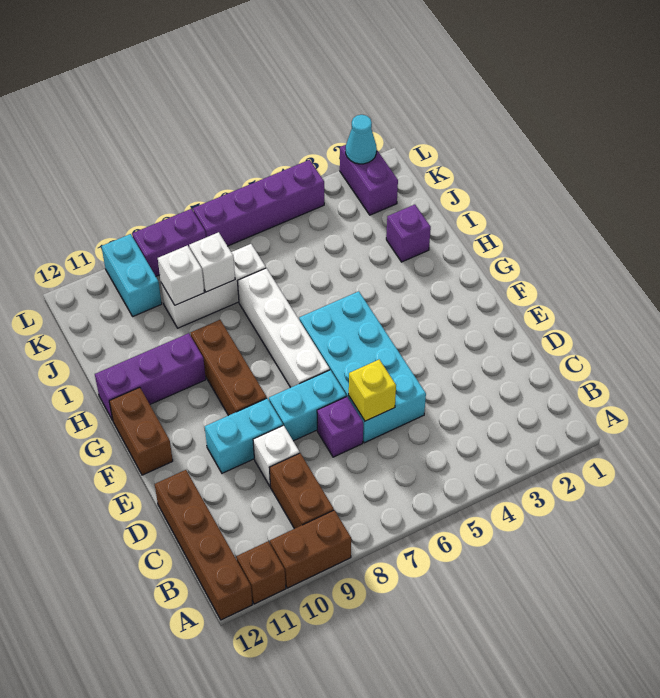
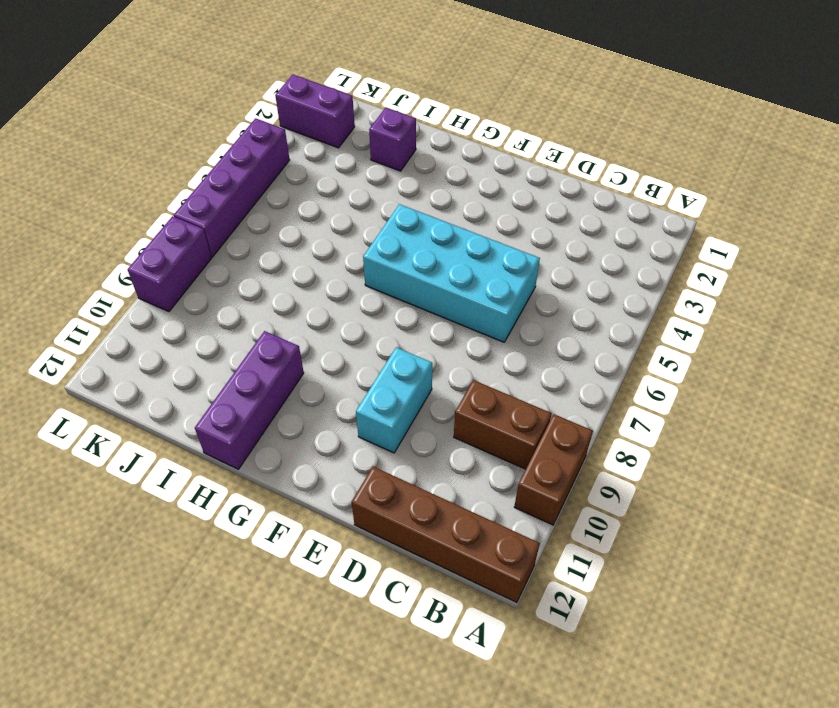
none -> brown 1x1 brick [237,541,286,604]
none -> purple 1x1 brick [317,397,363,457]
none -> white 1x1 brick [253,425,300,486]

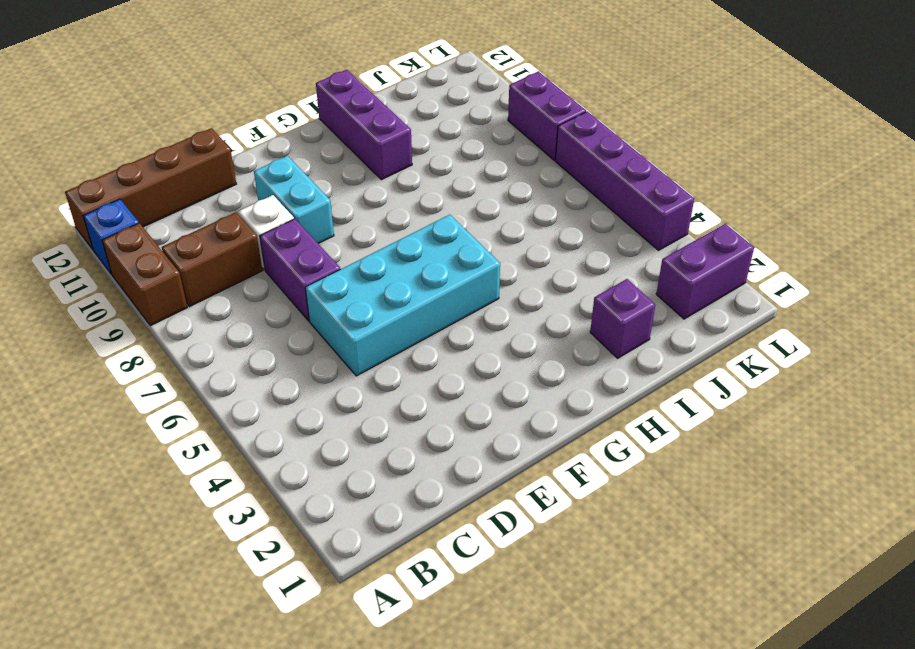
blue 1x1 brick [83,199,139,274] -> brown 1x1 brick [237,541,286,604]
purple 1x2 brick [260,219,340,321] -> purple 1x1 brick [317,397,363,457]
none -> cyan 1x2 brick [269,370,346,441]
none -> white 1x4 brick [238,268,330,388]
none -> brown 1x3 brick [190,320,267,415]

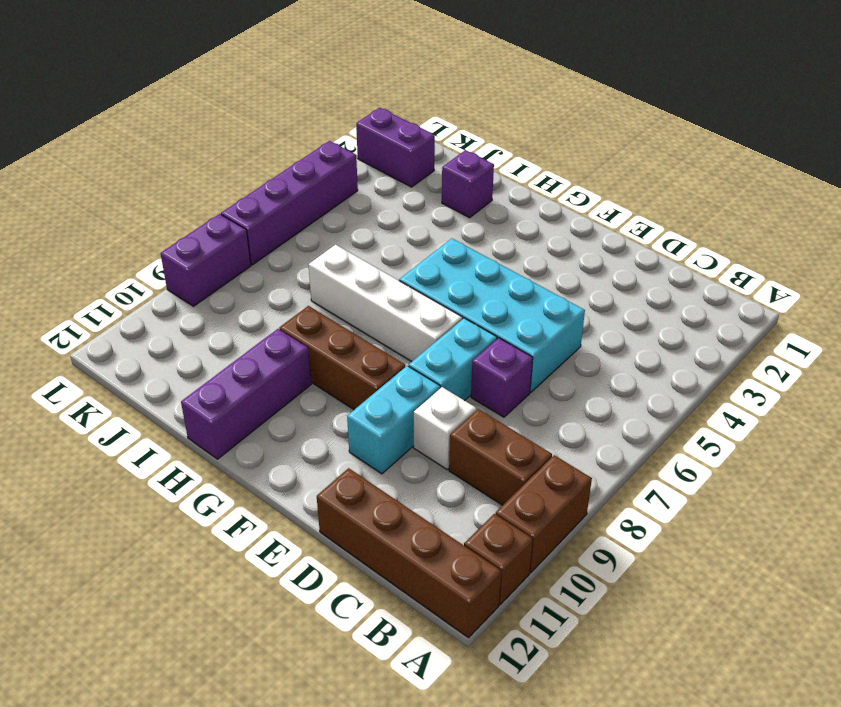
none -> brown 1x2 brick [109,387,173,475]
none -> white 1x3 brick [161,244,266,328]
none -> cyan 1x2 brick [102,234,162,316]

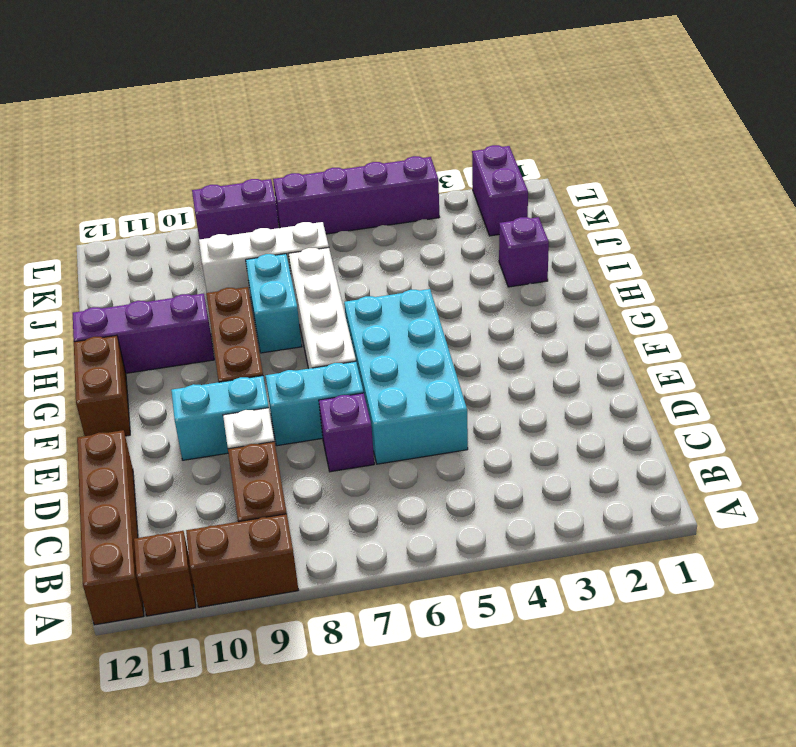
cyan 1x2 brick [246,254,302,353] -> cyan 1x2 brick moved to [102,234,162,316]
none -> yellow 1x1 brick [349,360,396,421]
none -> white 1x1 brick [189,232,235,292]
none -> white 1x1 brick [158,245,204,305]

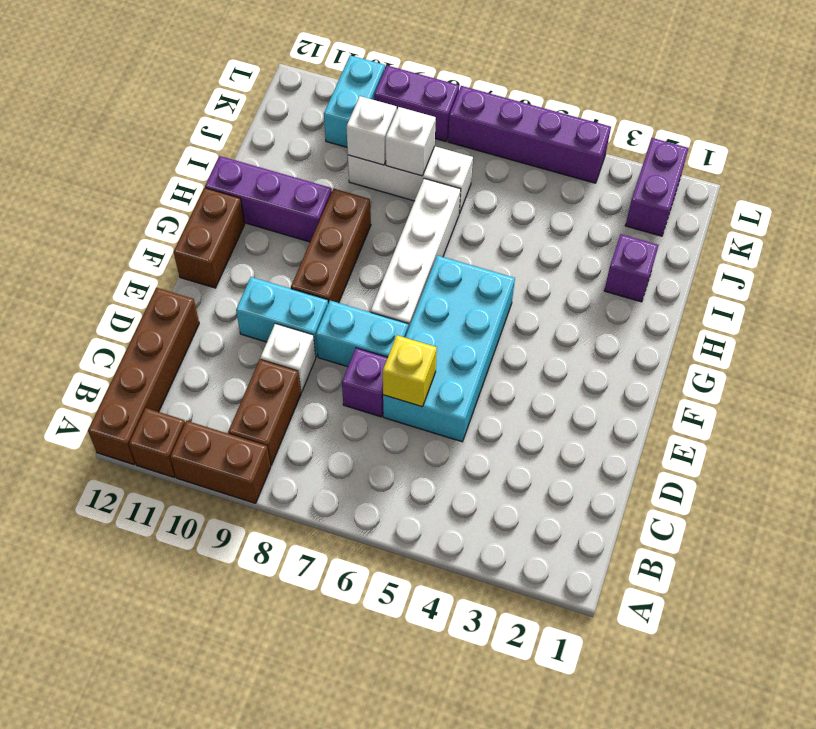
none -> cyan 1x1 cone [346,115,377,164]

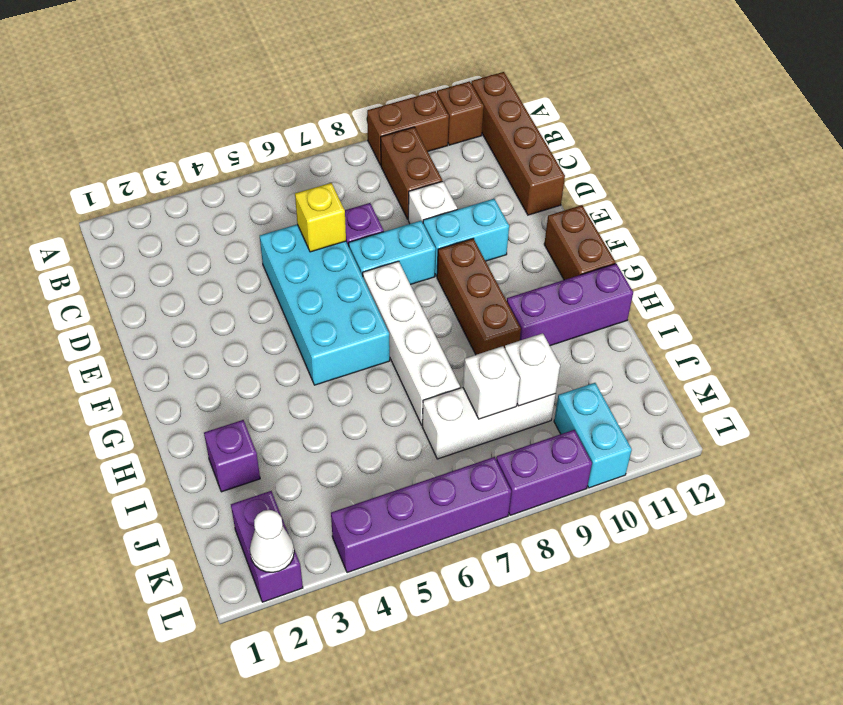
white 1x1 cone [250,510,294,572] -> cyan 1x1 cone [346,115,377,164]

